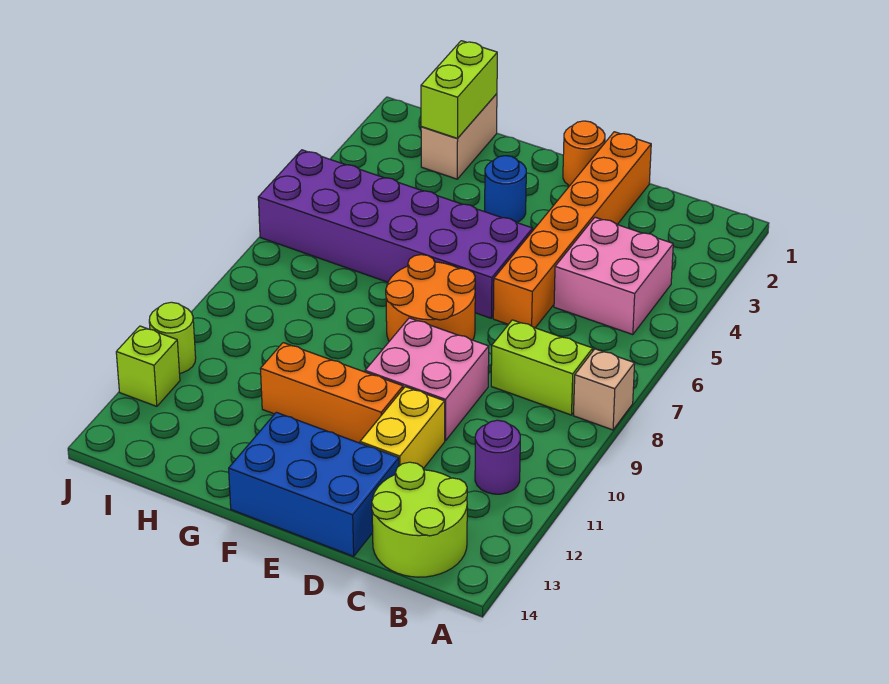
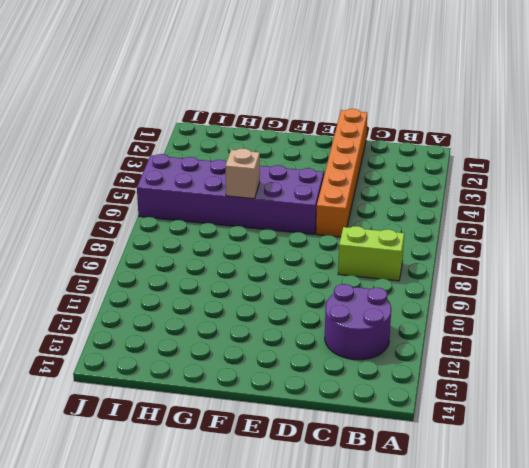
purple 2x2 round brick [325,284,391,360] -> purple 1x1 round brick [475,420,520,494]
tan 1x1 brick [226,149,260,199] -> tan 1x1 brick moved to [574,349,635,430]
none -> pink 2x2 brick [554,217,673,335]
none -> lime 2x2 round brick [372,462,467,577]
none -> pink 2x2 brick [365,318,489,441]

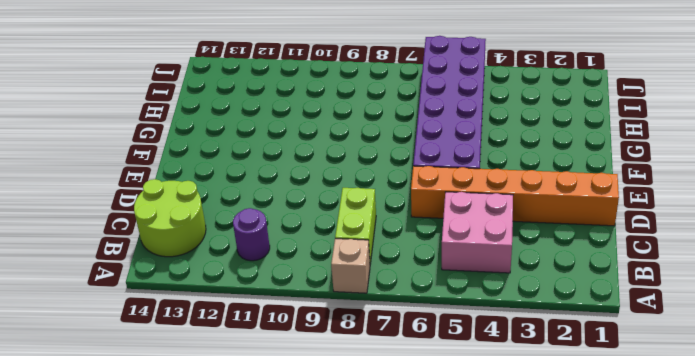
none -> pink 2x2 brick [365,318,489,441]
none -> yellow 1x2 brick [360,387,445,469]
none -> blue 2x3 brick [229,412,399,556]

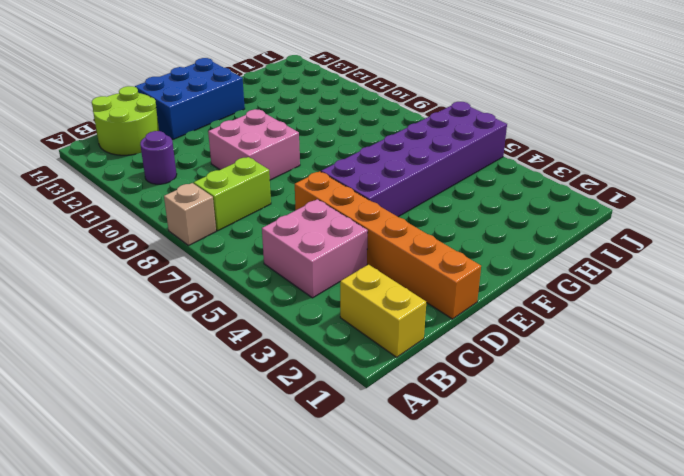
yellow 1x2 brick [340,265,426,357] -> yellow 1x2 brick moved to [360,387,445,469]
none -> orange 1x1 round brick [563,121,605,186]
none -> orange 2x2 round brick [386,255,475,341]
none -> orange 1x3 brick [260,343,403,443]

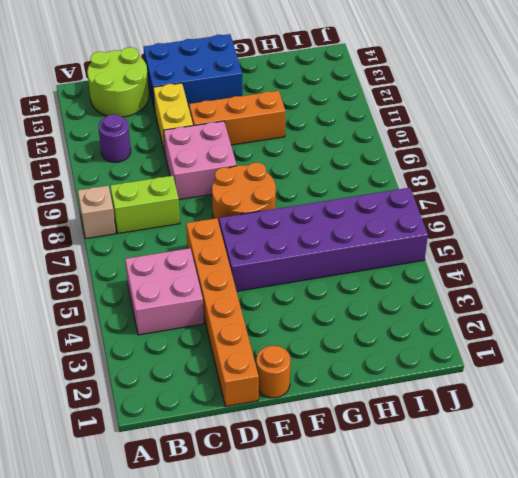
none -> blue 1x1 round brick [485,156,526,222]
none -> tan 1x2 brick [421,94,497,179]
none -> lime 1x1 round brick [149,302,196,373]

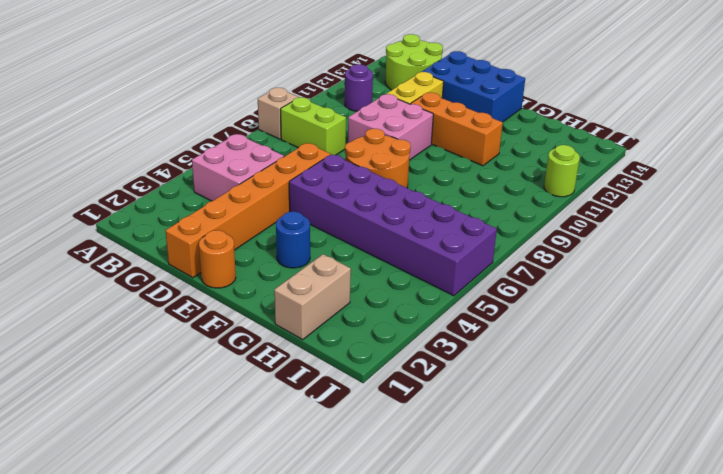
none -> lime 1x1 brick [116,326,180,406]
none -> lime 1x2 brick [421,41,497,138]

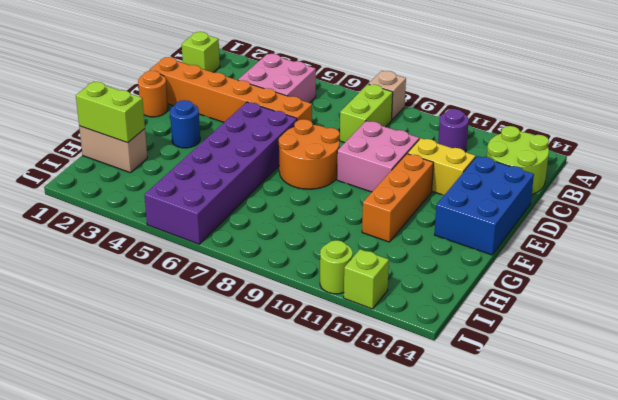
lime 1x1 brick [182,32,220,72] -> none

